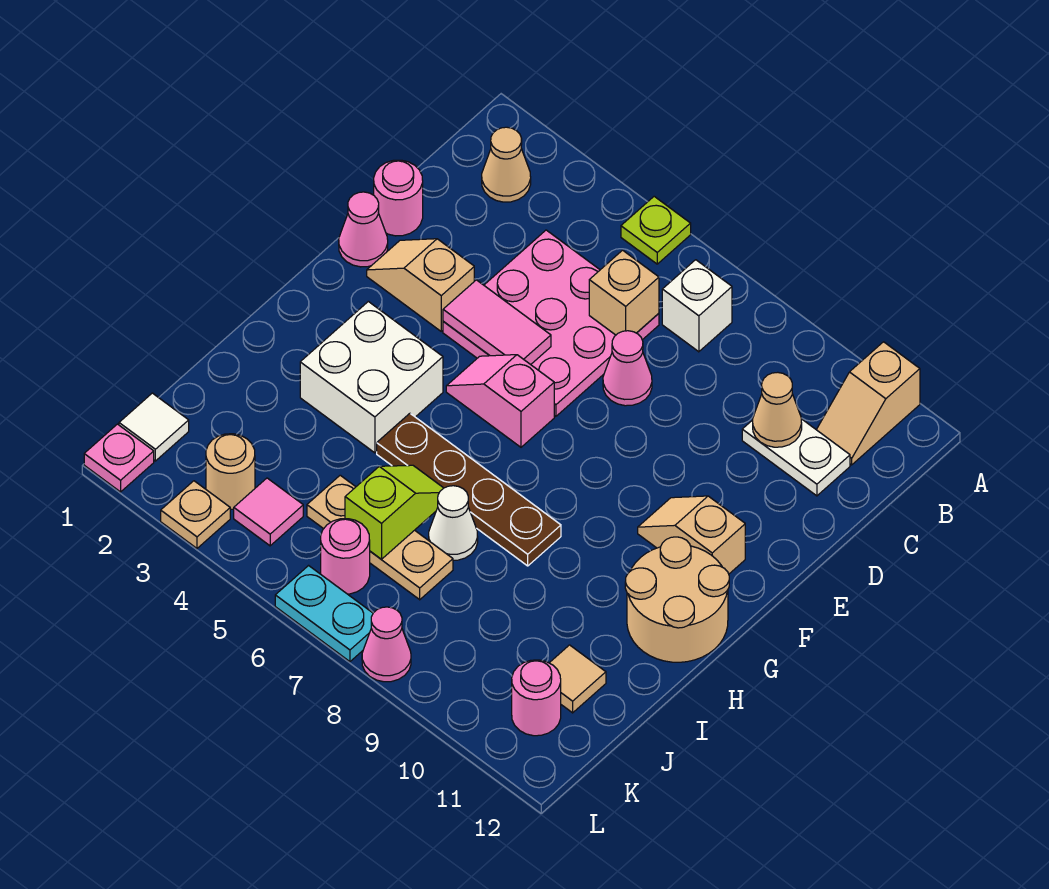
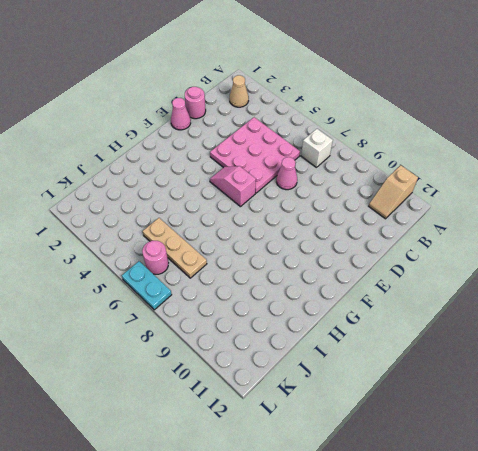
none -> lime 1x1 plate [621,196,691,264]
none -> white 1x2 plate [742,419,850,496]
none -> tan 1x2 slope [367,239,474,331]
none -> tan 1x2 slope [638,496,745,574]

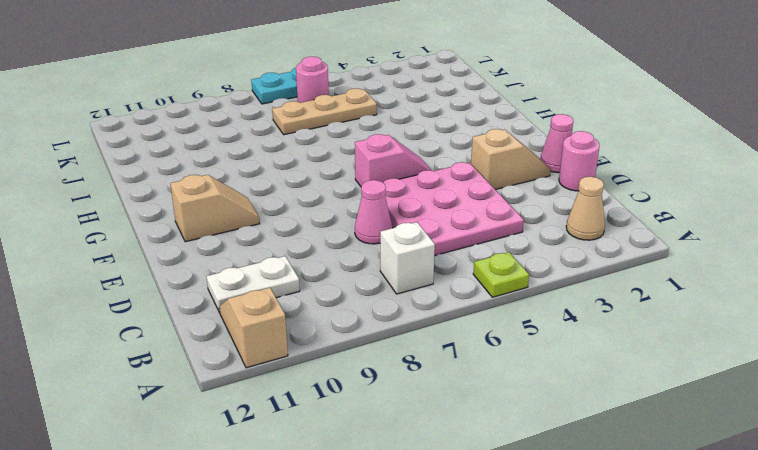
none -> white 2x2 brick [300,301,443,453]
none -> tan 2x2 round brick [625,537,729,662]
none -> brown 1x4 plate [377,414,561,566]
none -> white 1x1 cone [429,486,478,560]

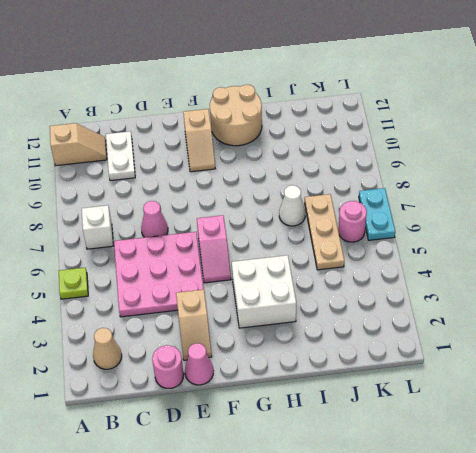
none -> brown 1x4 plate [377,414,561,566]
none -> tan 1x1 tile [550,645,606,713]
none -> white 1x1 tile [119,393,189,461]
none -> tan 1x1 round brick [206,434,255,509]

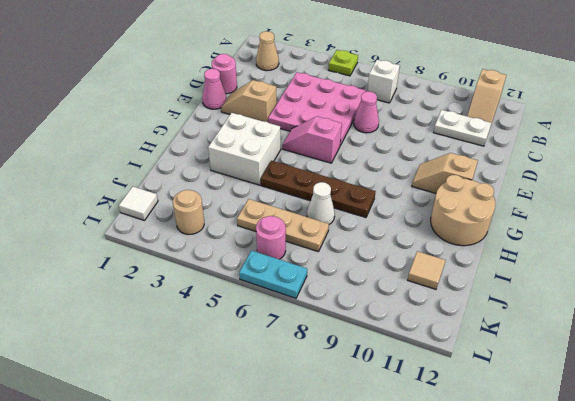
none -> pink 1x1 tile [234,478,303,546]
none -> pink 1x1 round brick [512,660,561,736]
none -> pink 1x1 plate [84,424,154,492]
none -> tan 1x1 plate [161,481,230,548]

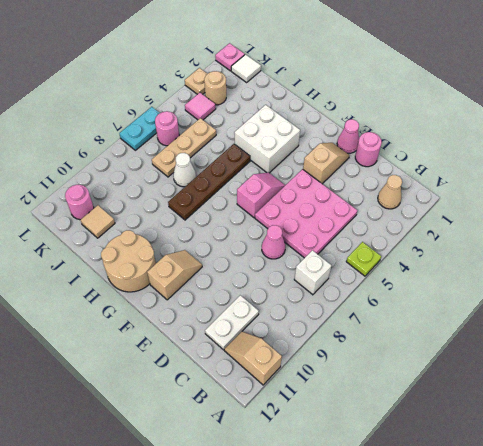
none -> pink 1x1 cone [362,607,411,682]
none -> tan 1x1 brick [589,250,659,335]
none -> tan 1x1 cone [753,372,802,447]
none -> pink 1x2 tile [443,280,551,365]

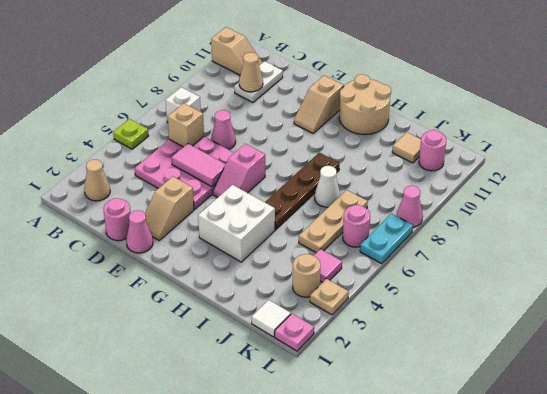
pink 1x2 tile [171,144,226,186] -> pink 1x2 tile turned to [443,280,551,365]
none -> lime 1x2 slope [345,465,443,559]

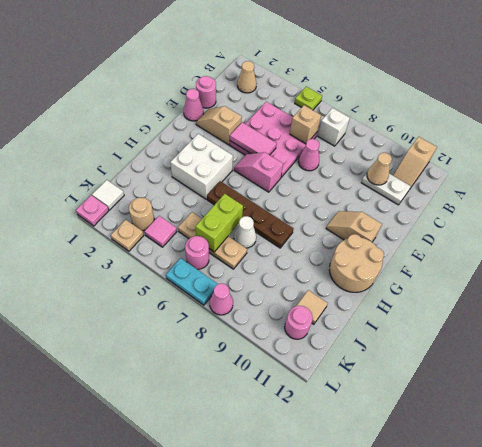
lime 1x2 brick [196,194,243,252] -> lime 1x2 slope [345,465,443,559]

